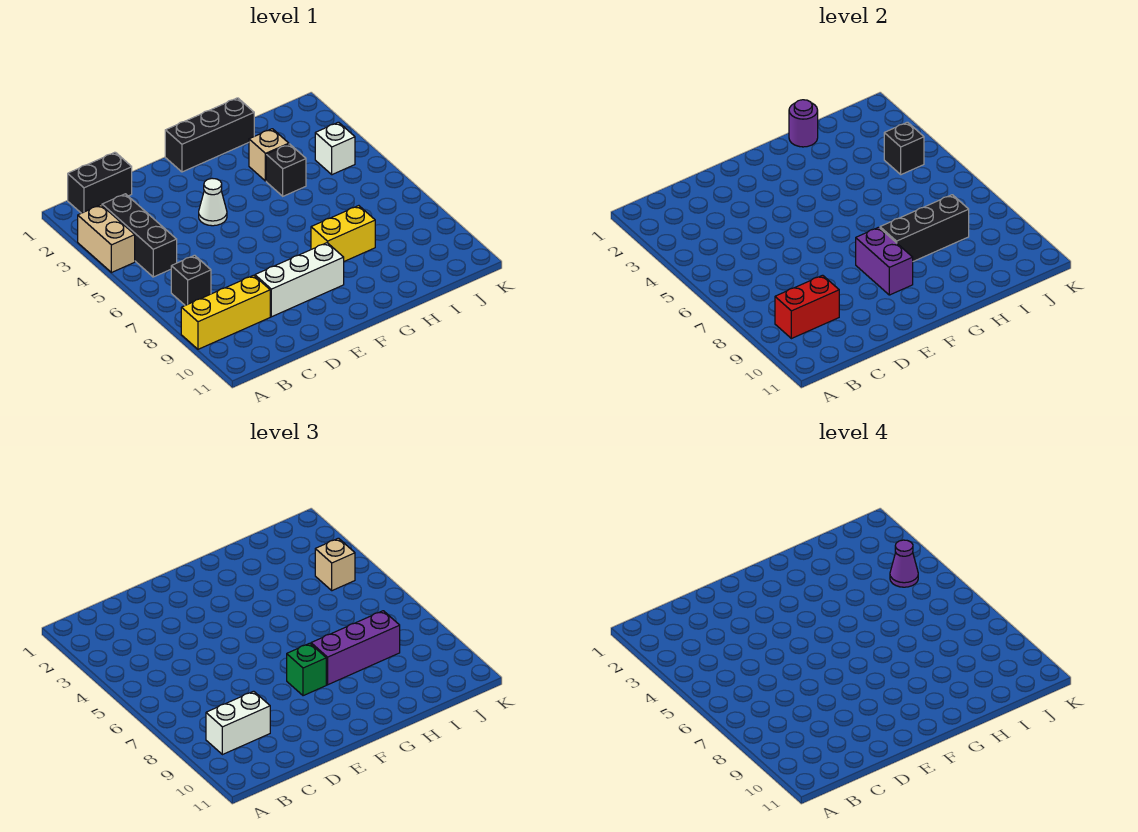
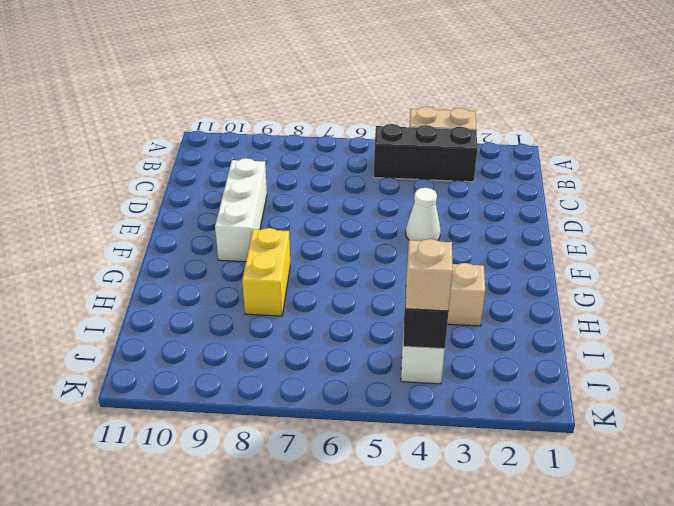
none -> yellow 1x3 brick [181,275,270,349]
none -> black 1x2 brick [68,152,132,213]
none -> black 1x1 brick [171,255,211,305]

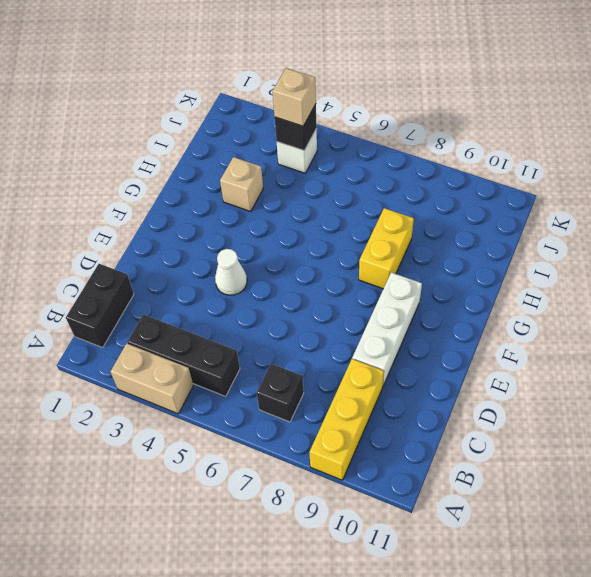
none -> black 1x3 brick [165,98,255,172]
none -> black 1x1 brick [266,144,306,196]
none -> red 1x2 brick [775,275,839,339]

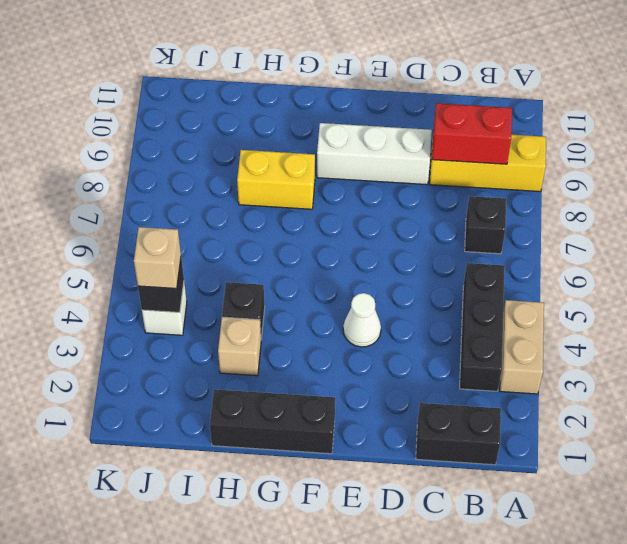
none -> purple 1x2 brick [856,227,913,295]
none -> black 1x3 brick [880,195,969,261]
none -> purple 1x1 round brick [789,100,818,147]

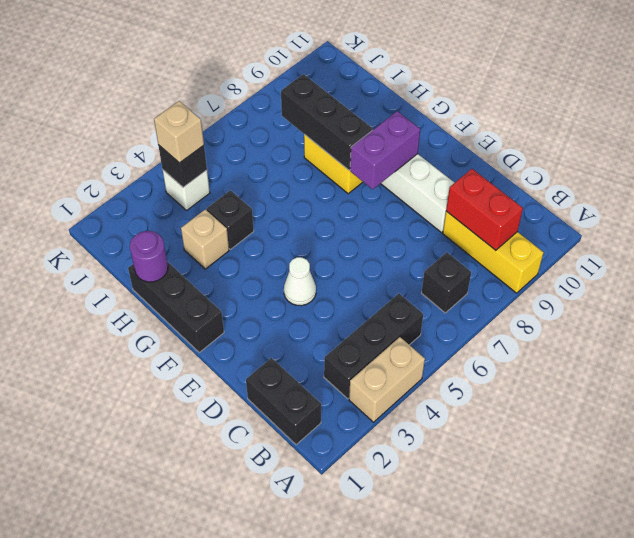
none -> white 1x2 brick [206,691,270,755]
none -> green 1x1 brick [287,643,326,696]
none -> purple 1x3 brick [311,611,400,685]

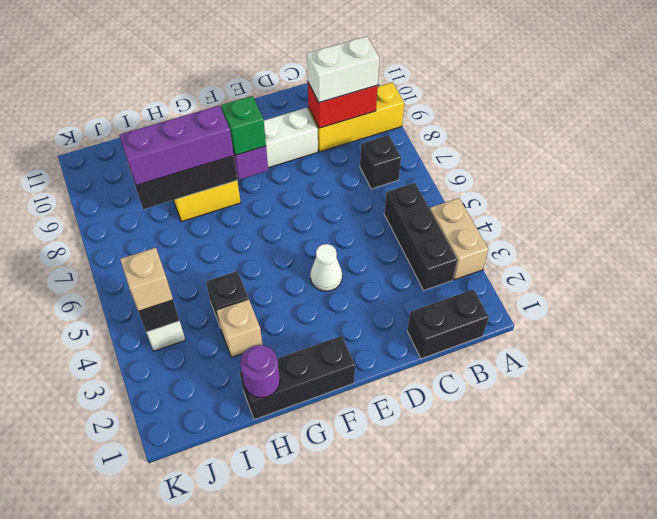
none -> purple 1x1 cone [890,540,918,587]

